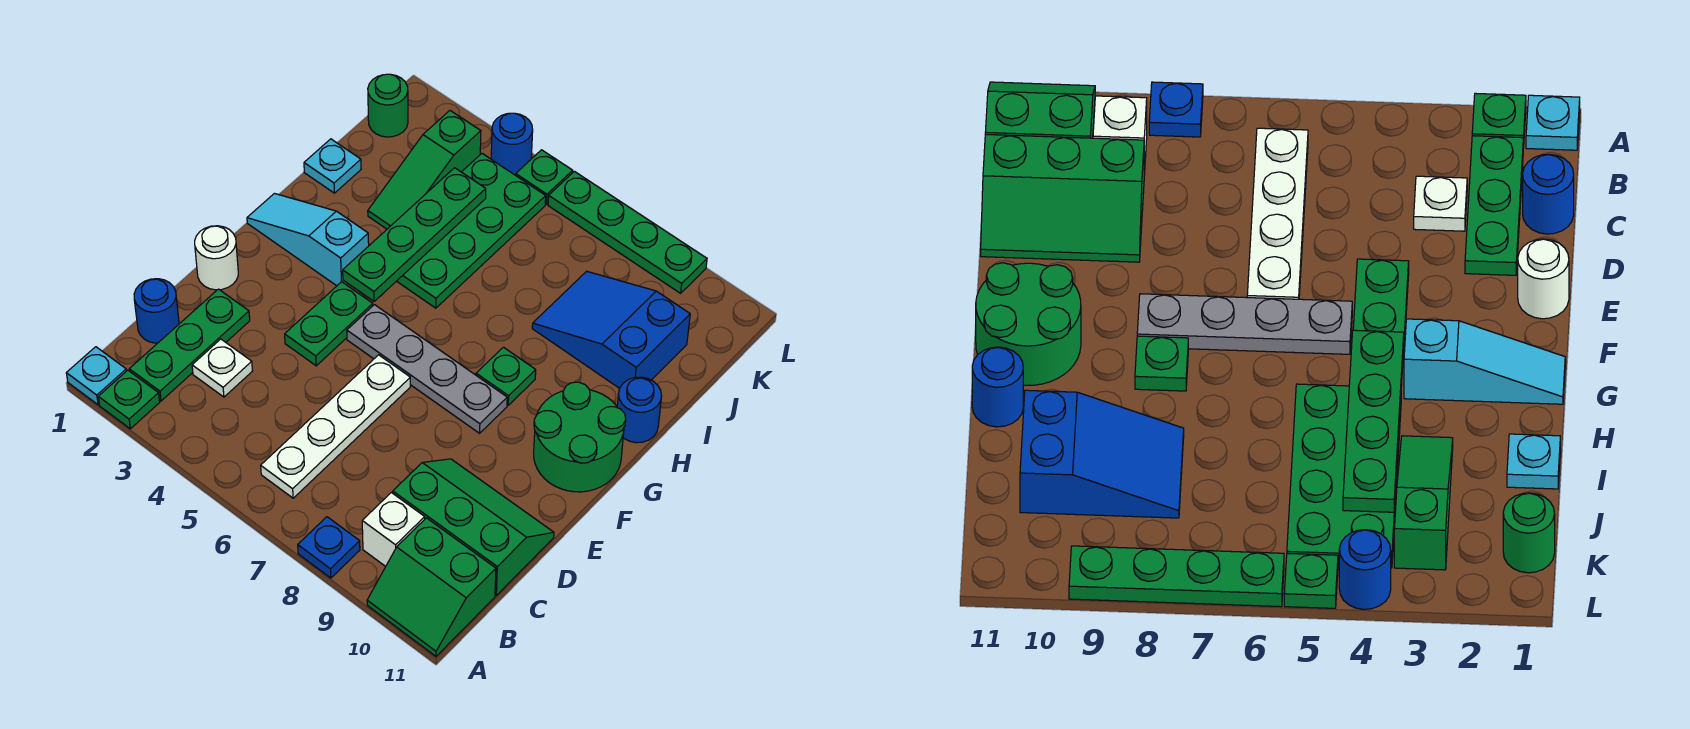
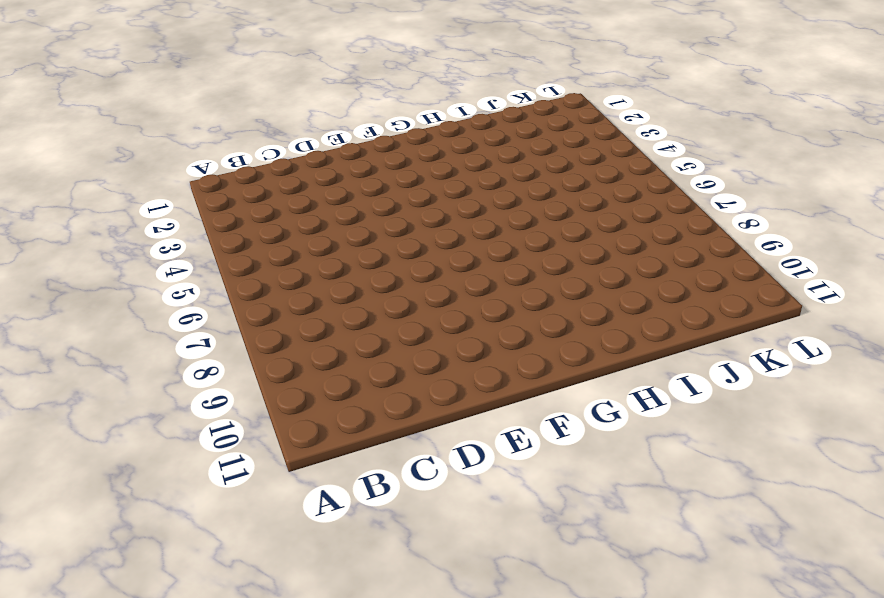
none -> cyan 1x1 plate [66,347,126,405]
none -> green 1x1 plate [98,370,160,429]
none -> blue 1x1 plate [298,517,360,578]

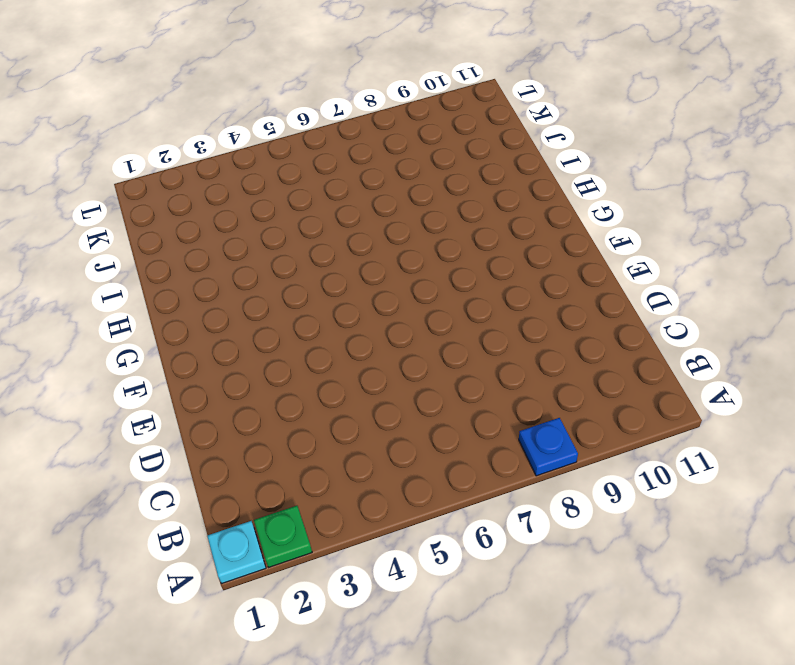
none -> green 2x2 slope [367,518,496,656]
none -> green 1x3 plate [129,289,250,401]
none -> white 1x4 plate [261,355,410,498]

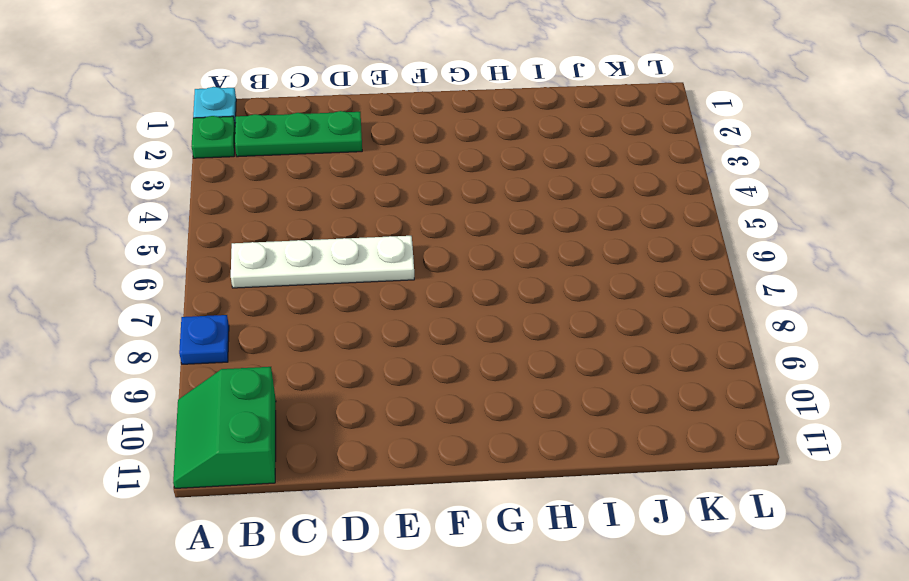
none -> white 1x1 brick [362,493,425,566]
none -> blue 1x1 round brick [134,279,179,343]
none -> white 1x1 plate [192,339,252,397]

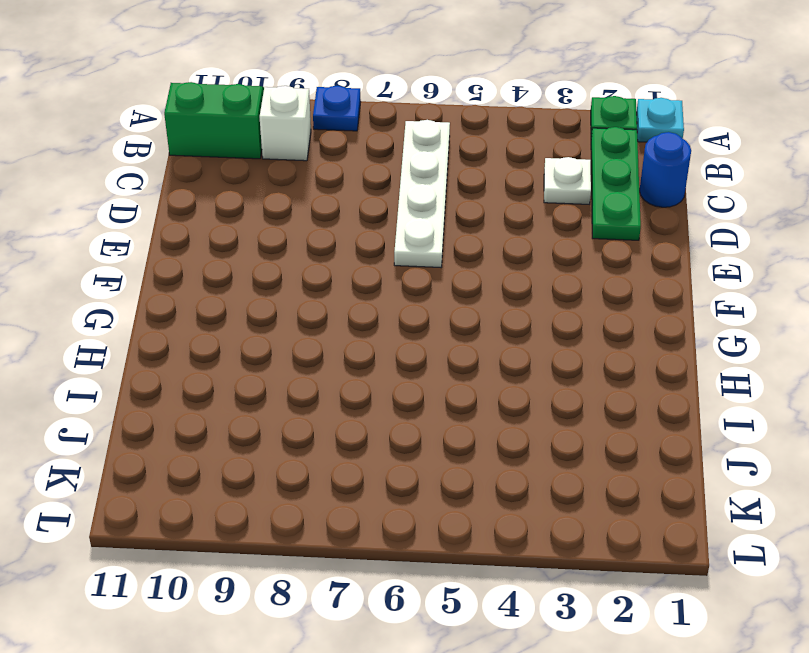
none -> green 2x3 slope [393,459,554,595]
none -> white 1x1 round brick [195,226,238,290]
none -> green 1x2 plate [285,282,373,366]

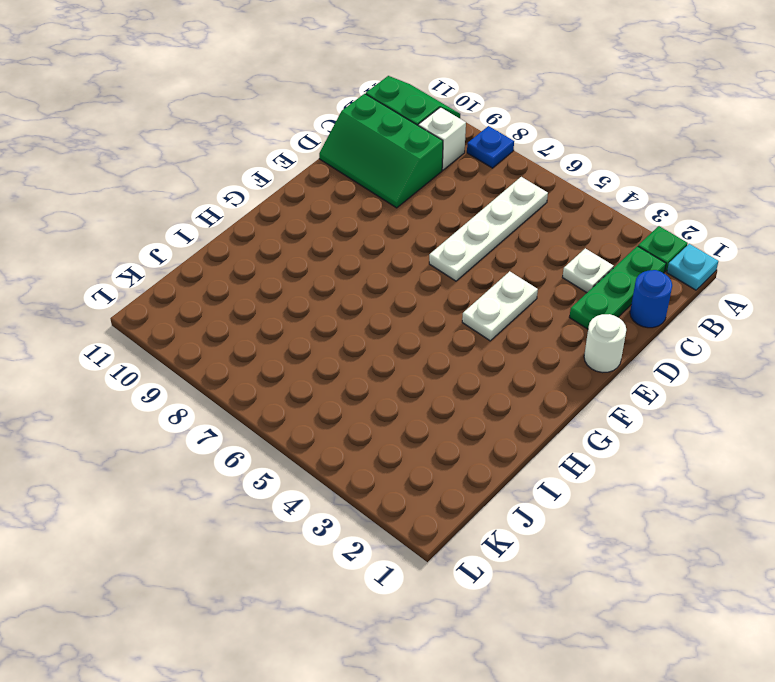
white 1x2 plate [462,271,538,341] -> green 1x2 plate [285,282,373,366]
none -> grey 1x4 plate [347,305,507,433]
none -> green 2x2 round brick [534,382,626,492]
none -> cyan 1x3 slope [247,194,369,286]

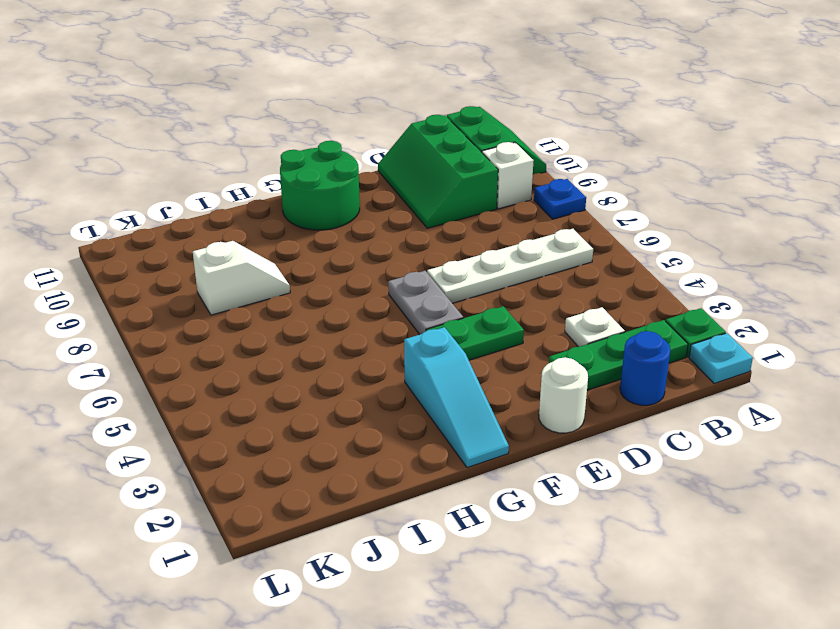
grey 1x2 plate [388,271,463,335] -> grey 1x4 plate [347,305,507,433]
white 1x2 slope [193,241,290,315] -> blue 2x3 slope [532,271,690,388]
none -> green 1x1 plate [476,347,536,405]
none -> green 2x4 plate [397,154,546,308]
none -> blue 1x1 round brick [617,377,662,443]

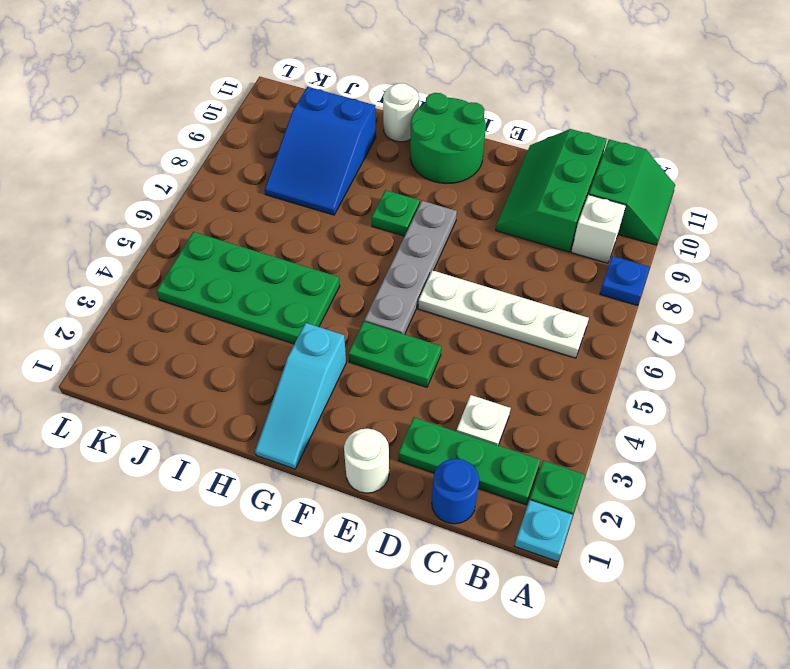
white 1x1 round brick [383,83,419,142] -> blue 1x1 round brick [617,377,662,443]
none -> cyan 1x1 plate [304,139,361,193]
none -> green 1x3 slope [368,111,481,229]
none -> green 1x1 round brick [368,74,408,137]

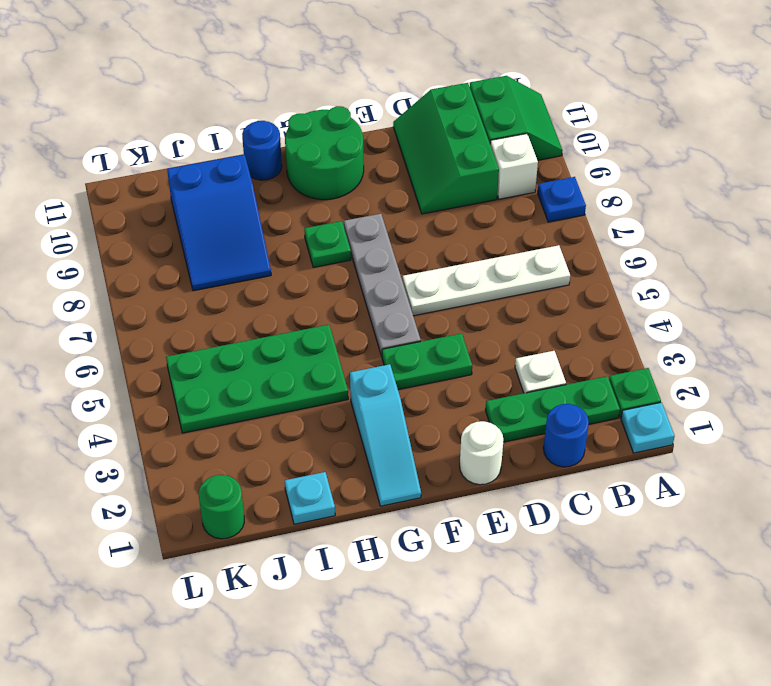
none -> green 1x3 slope [368,111,481,229]
none -> blue 1x1 round brick [491,113,533,175]
none -> green 1x1 plate [516,150,573,204]

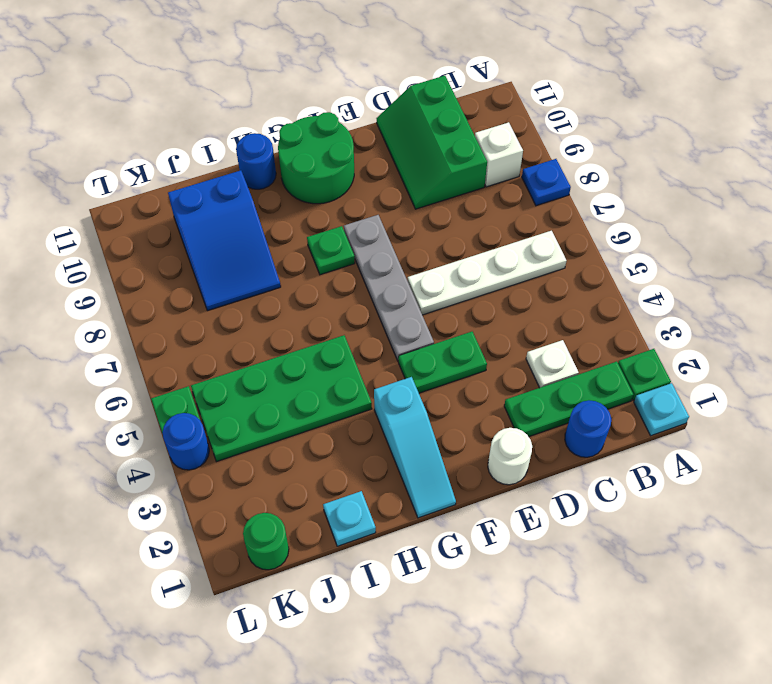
none -> green 2x2 slope [367,518,496,656]
none -> green 1x3 slope [368,111,481,229]
none -> green 1x4 plate [548,171,707,293]

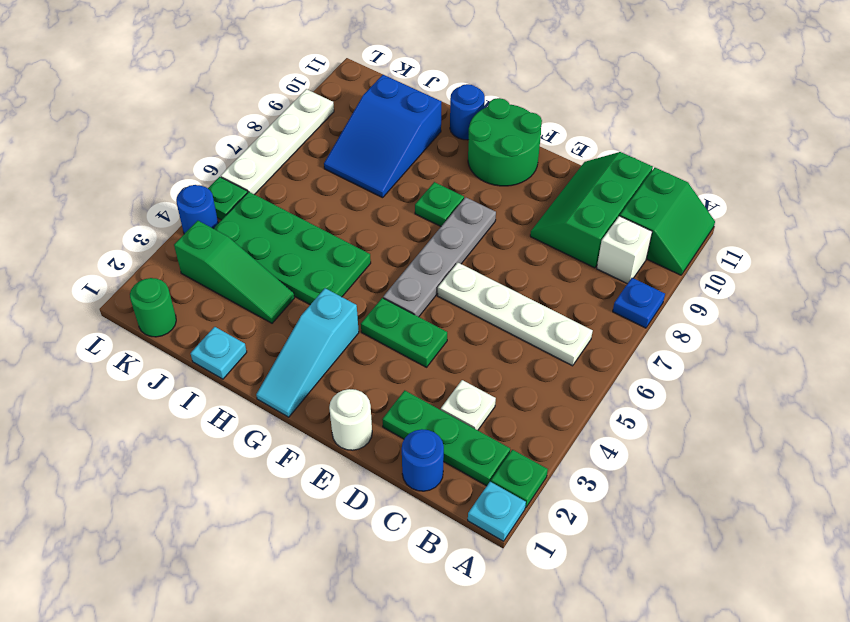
white 1x4 plate [221,89,334,195] -> green 1x4 plate [548,171,707,293]
none -> green 1x4 plate [343,168,486,301]

